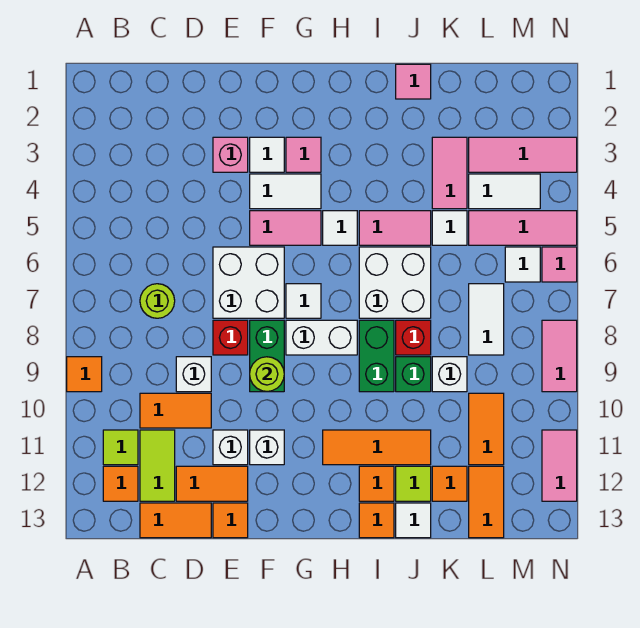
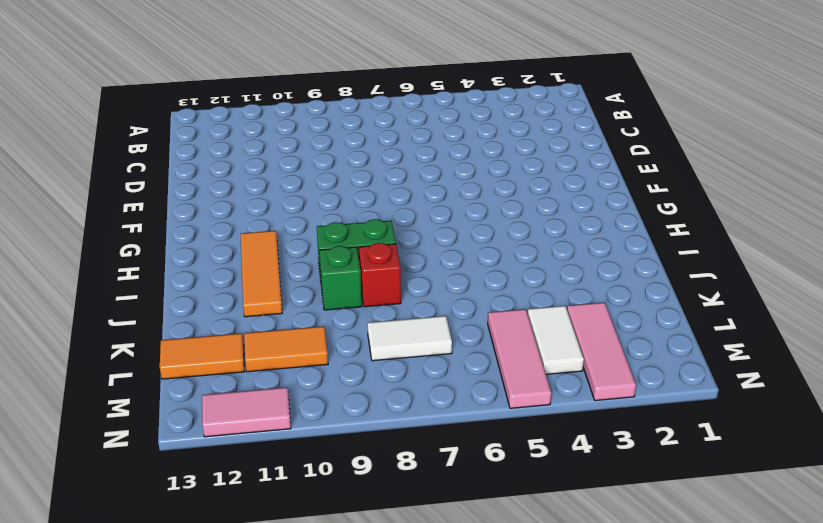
none -> orange 1x1 tile [67,357,102,392]
none -> lime 1x1 tile [103,430,138,465]
none -> orange 1x1 tile [103,466,138,501]
none -> lime 1x1 round brick [140,284,175,318]

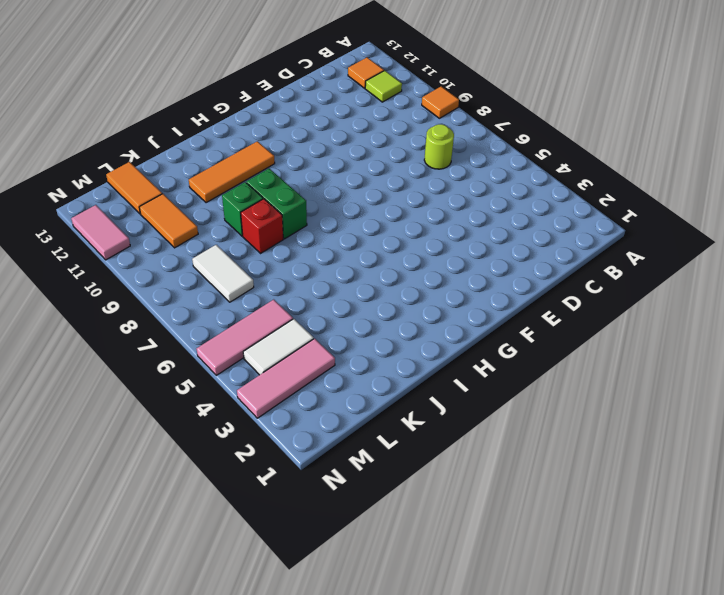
none -> orange 1x2 tile [140,393,211,428]
none -> lime 1x2 tile [140,430,175,501]
none -> orange 1x2 tile [140,503,211,538]
none -> white 1x1 brick [176,357,211,392]

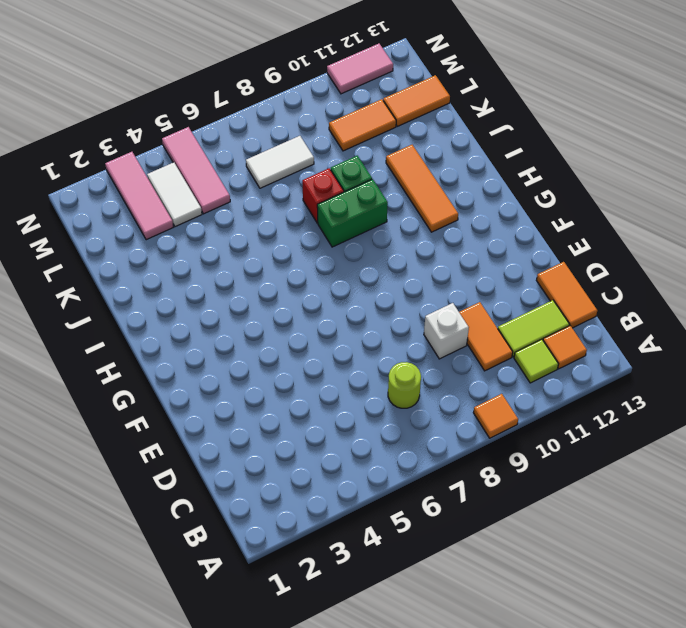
none -> orange 1x2 tile [176,466,248,501]
none -> pink 1x1 brick [213,137,248,172]
none -> white 2x2 brick [213,247,284,318]
none -> red 1x1 brick [213,320,248,355]

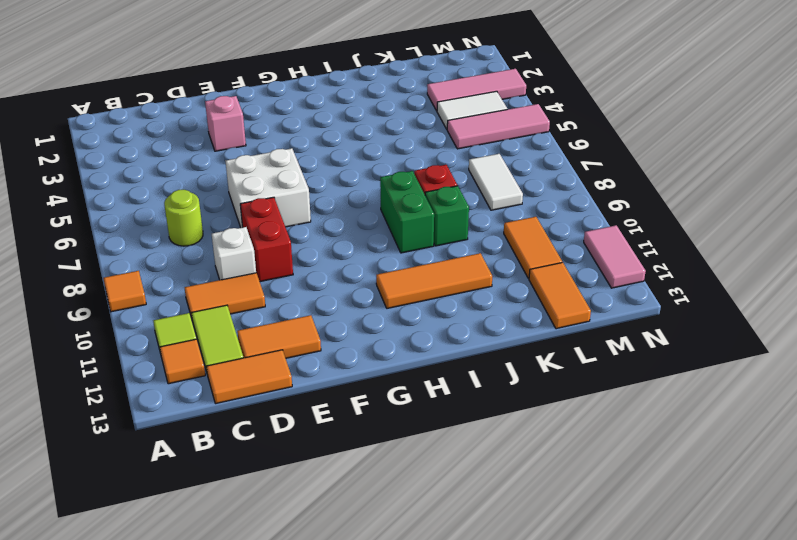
red 1x2 brick [240,197,293,282] -> red 1x1 brick [213,320,248,355]
none -> white 1x1 brick [213,430,248,465]
none -> orange 1x1 tile [213,503,248,538]
none -> white 1x1 tile [250,137,284,172]
none -> white 1x2 tile [250,174,321,209]

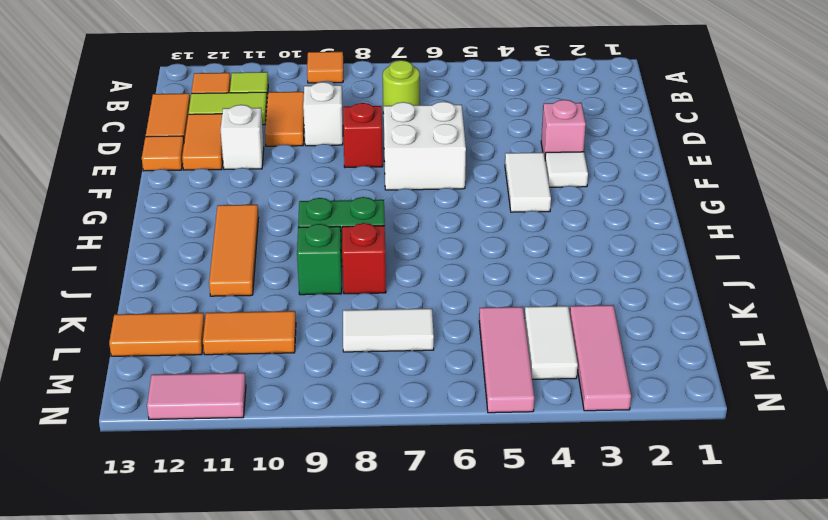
none -> pink 1x2 tile [250,211,321,245]
none -> green 1x2 brick [250,320,284,392]
none -> white 1x1 brick [250,430,284,465]
none -> pink 1x1 tile [286,137,321,172]

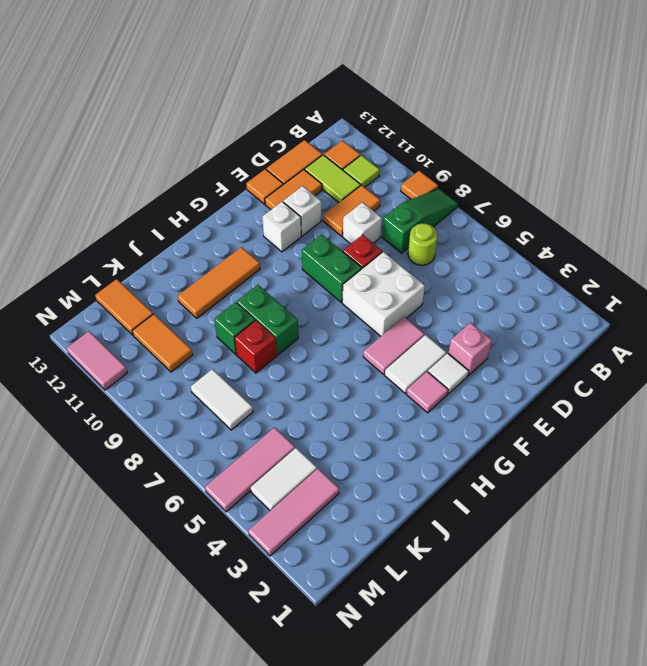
green 1x3 slope [382,189,458,253] -> none
none -> white 1x1 tile [286,284,321,318]
none -> white 1x2 brick [286,320,357,355]
none -> white 1x1 tile [323,211,357,245]
none -> pink 1x2 tile [359,211,431,245]

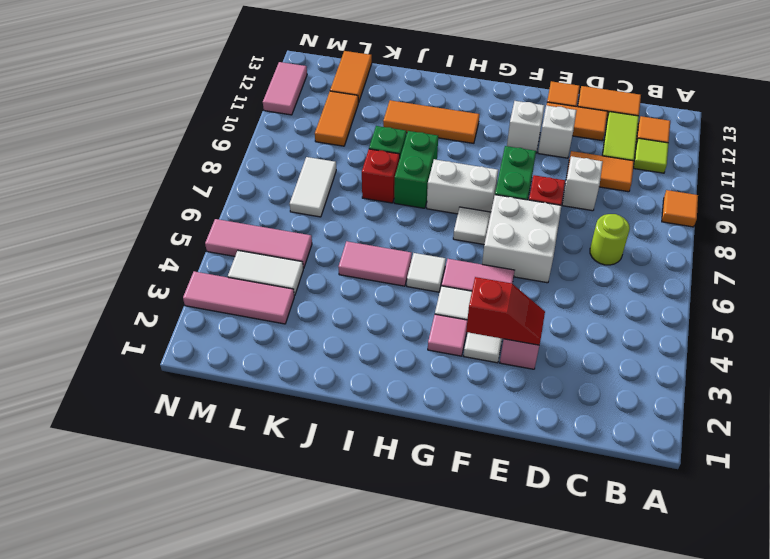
red 1x2 slope [466,277,545,345] -> none
none -> white 2x2 brick [359,247,431,318]
none -> orange 1x1 tile [359,466,394,501]
none -> orange 1x1 tile [359,503,394,538]
none -> pink 1x1 tile [396,64,431,99]

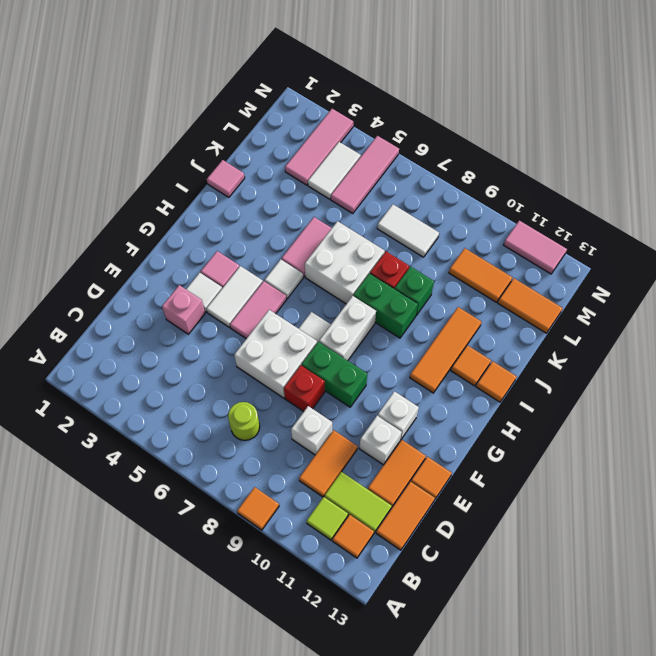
none -> lime 1x1 tile [396,466,431,501]
none -> white 1x1 tile [396,503,431,538]
none -> pink 1x2 tile [432,137,467,209]
none -> white 1x1 tile [432,211,467,245]

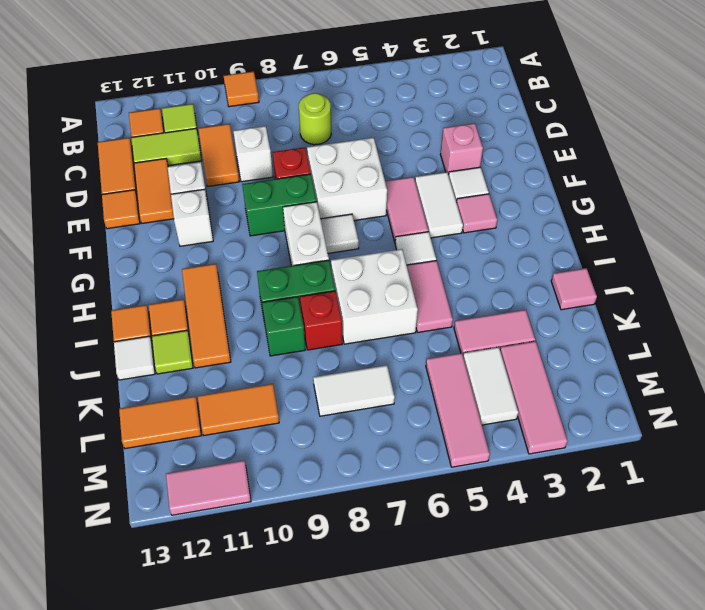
none -> white 1x1 tile [432,211,467,245]
none -> white 1x1 brick [432,357,467,392]
none -> orange 1x1 tile [432,466,467,501]
none -> white 1x1 tile [505,247,540,282]

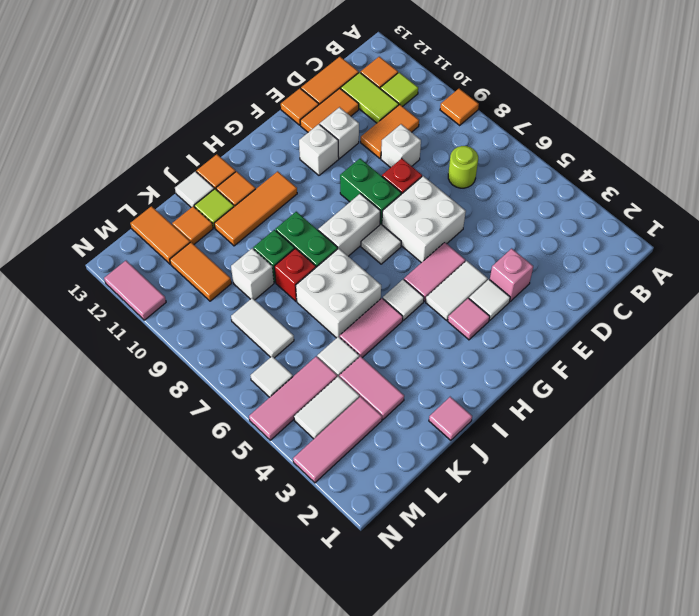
none -> pink 1x1 tile [542,247,577,282]
none -> pink 1x2 tile [542,320,577,392]
none -> lime 1x1 round brick [250,357,284,392]

